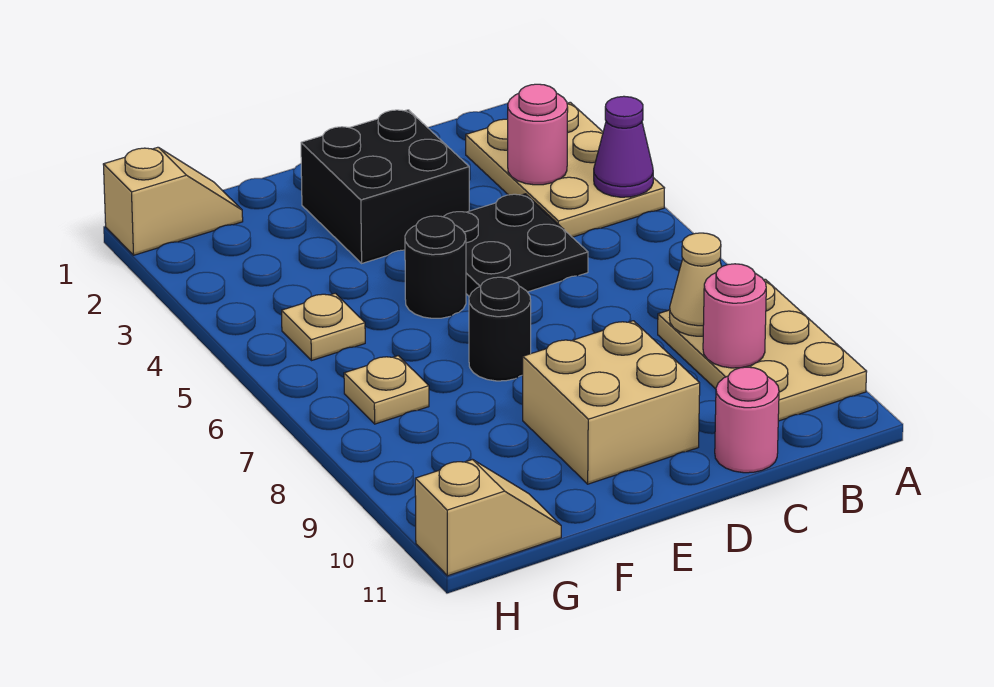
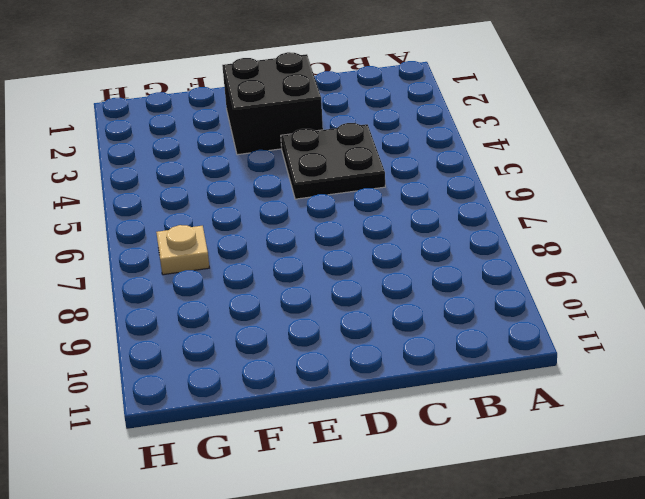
none -> tan 2x3 plate [466,102,664,237]
none -> tan 2x3 plate [658,279,867,421]
none -> pink 1x1 round brick [715,367,779,473]

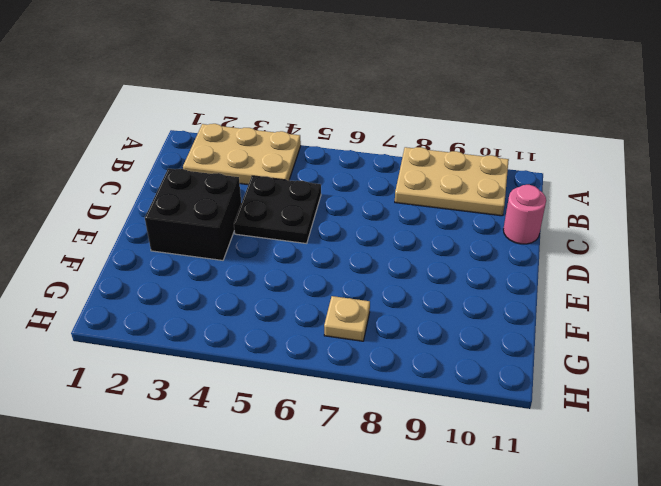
none -> tan 2x2 brick [523,321,700,484]
none -> black 1x1 round brick [405,216,466,318]
none -> black 1x1 round brick [469,277,531,381]

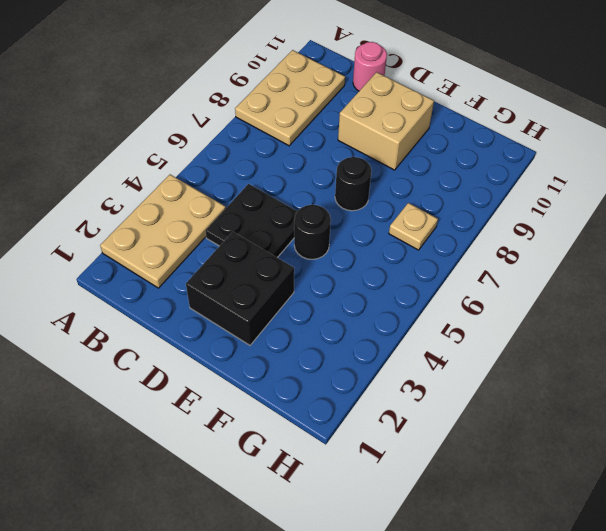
none -> tan 1x2 slope [103,147,243,255]
none -> tan 1x1 plate [282,293,365,361]
none -> tan 1x2 slope [415,460,561,576]

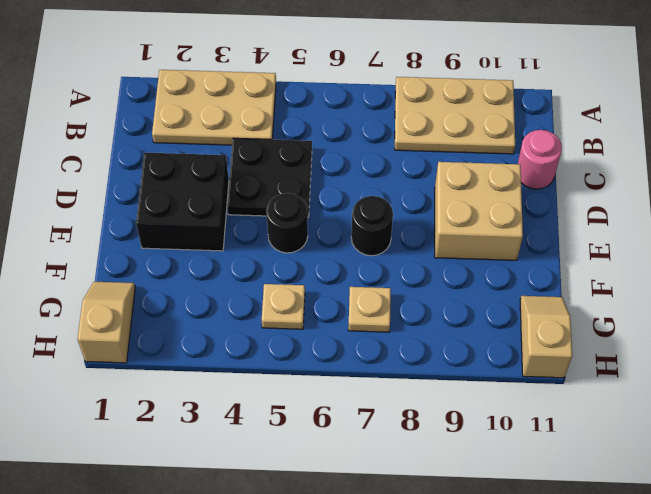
none -> purple 1x1 cone [594,96,653,197]
none -> pink 1x1 round brick [508,84,568,185]
none -> tan 1x1 cone [670,233,721,336]

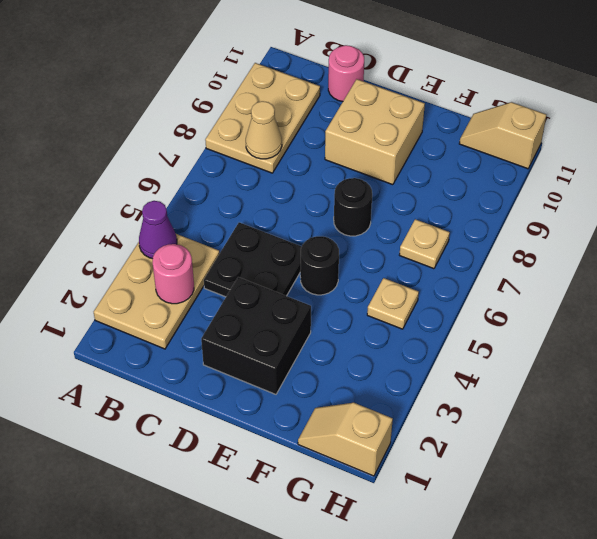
none -> pink 1x1 round brick [703,264,766,368]

